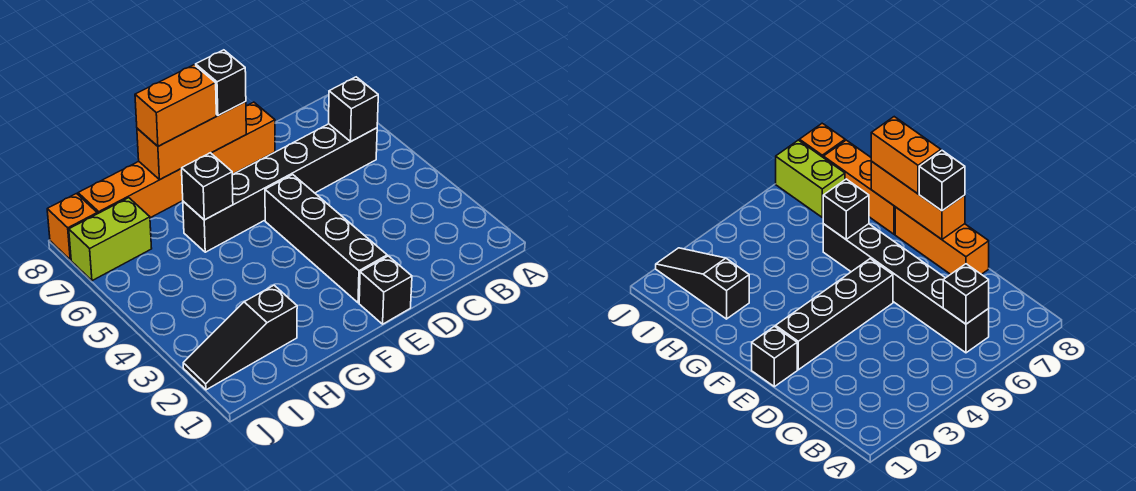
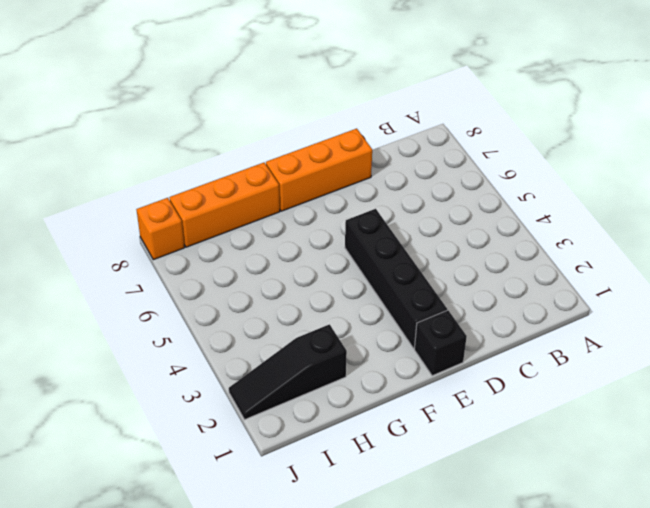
none -> black 1x6 brick [183,124,377,252]
none -> lime 1x2 brick [69,198,152,281]
none -> black 1x1 brick [329,77,378,141]

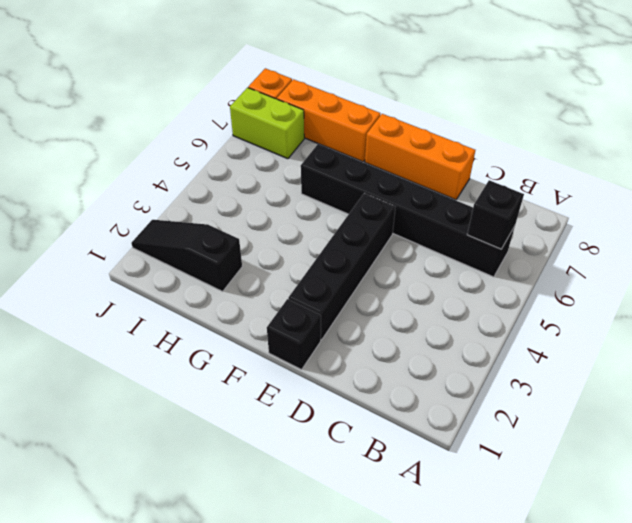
none -> orange 1x3 brick [137,102,246,180]
none -> black 1x1 brick [181,153,233,220]
none -> black 1x1 brick [196,50,246,116]

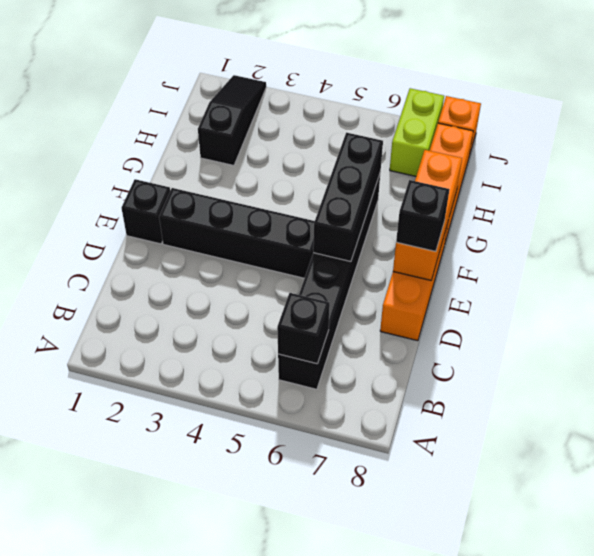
black 1x3 brick [313,133,383,261] -> black 1x1 brick [181,153,233,220]
none -> orange 1x2 brick [135,65,216,146]

